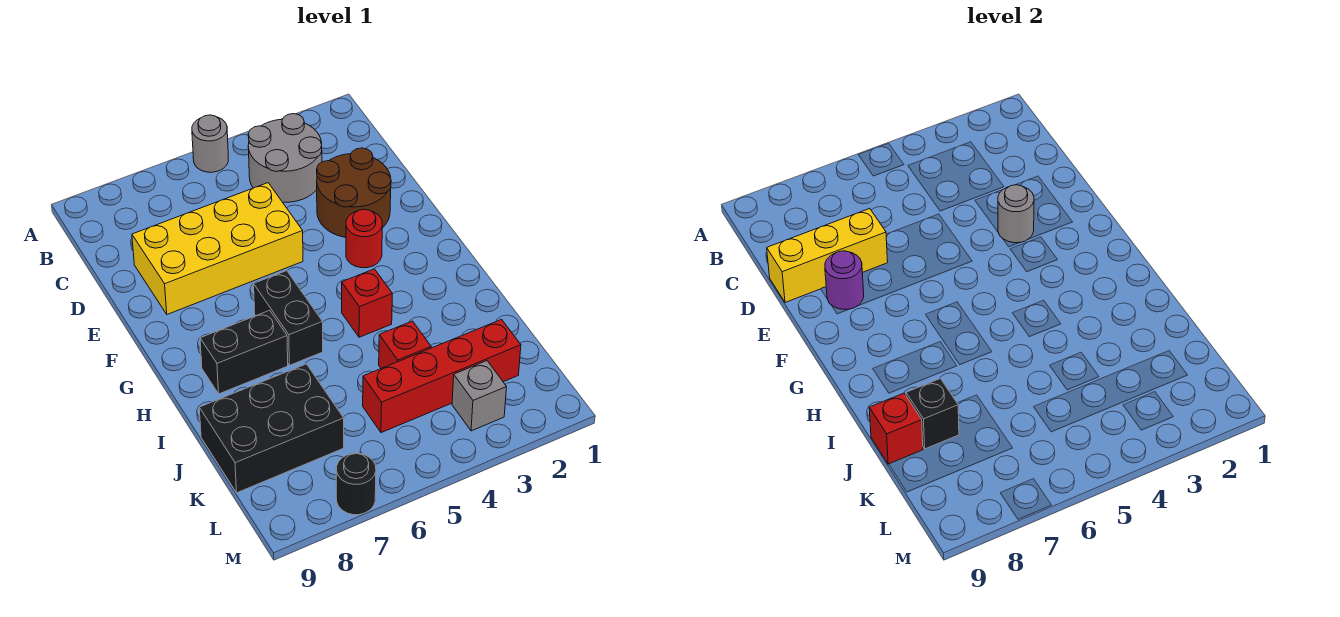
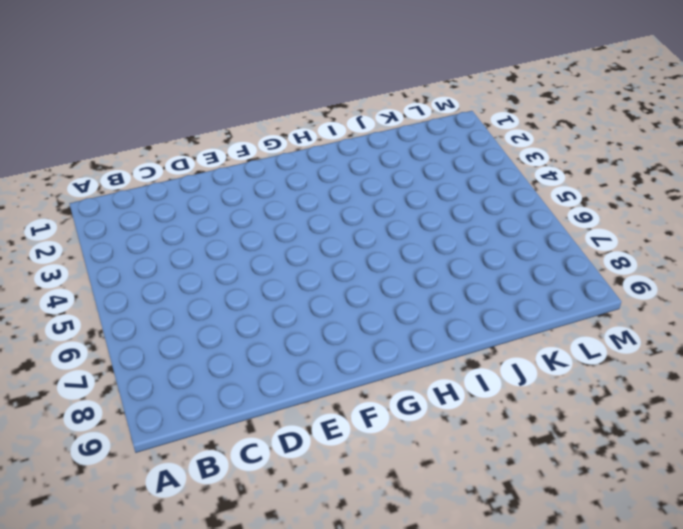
none -> grey 1x1 round brick [192,115,228,172]
none -> grey 2x2 round brick [248,114,322,202]
none -> brown 2x2 round brick [317,148,391,237]

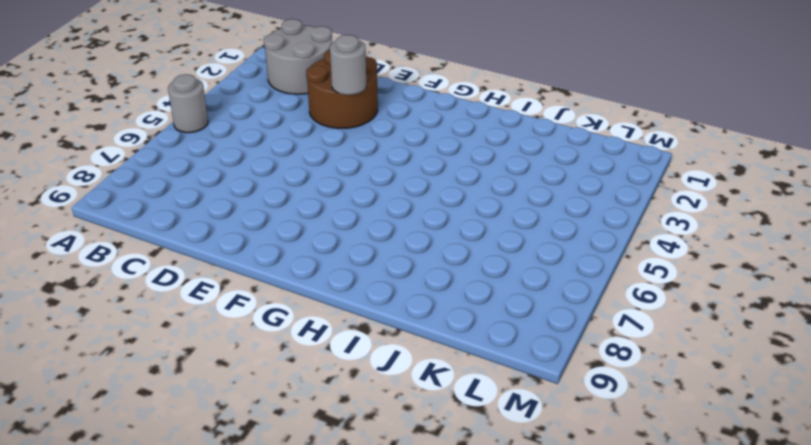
grey 2x2 round brick [264,19,332,94] -> grey 2x2 round brick moved to [248,114,322,202]
none -> yellow 2x4 brick [132,183,303,314]
none -> red 1x1 round brick [346,209,382,268]
none -> black 1x2 brick [254,271,323,365]

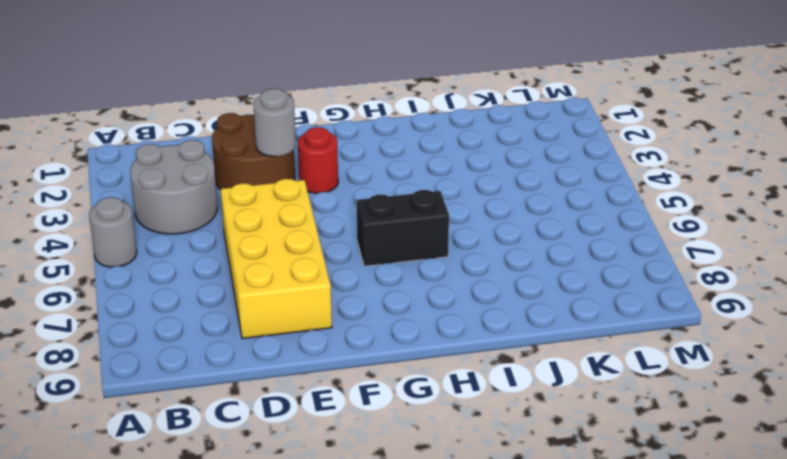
none -> red 1x1 brick [342,269,392,337]
none -> black 1x2 brick [200,310,288,394]
none -> red 1x1 brick [379,321,431,368]

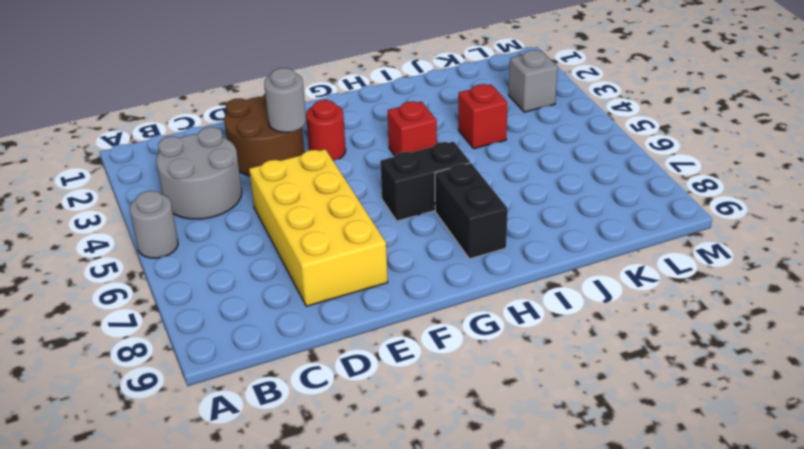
none -> black 2x3 brick [199,364,344,493]
none -> red 1x4 brick [363,320,521,433]
none -> black 1x1 round brick [336,453,376,515]

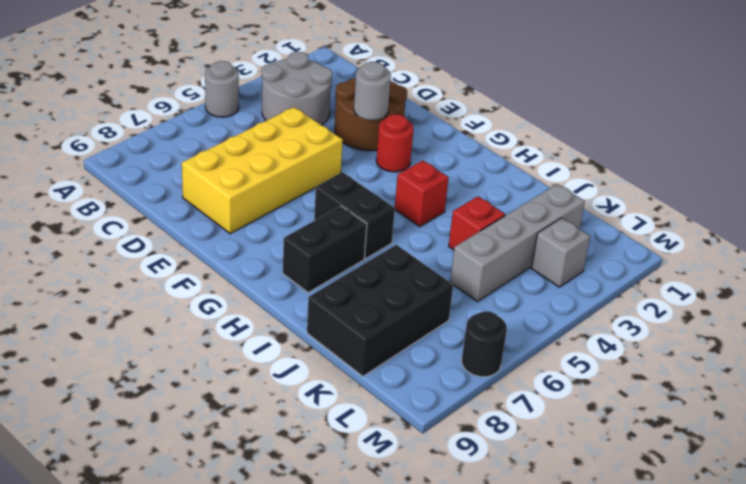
grey 1x4 brick [450,184,585,302] -> red 1x4 brick [363,320,521,433]
none -> yellow 1x3 brick [767,209,888,303]
none -> purple 1x1 round brick [825,251,864,309]
none -> black 1x1 brick [906,379,959,449]

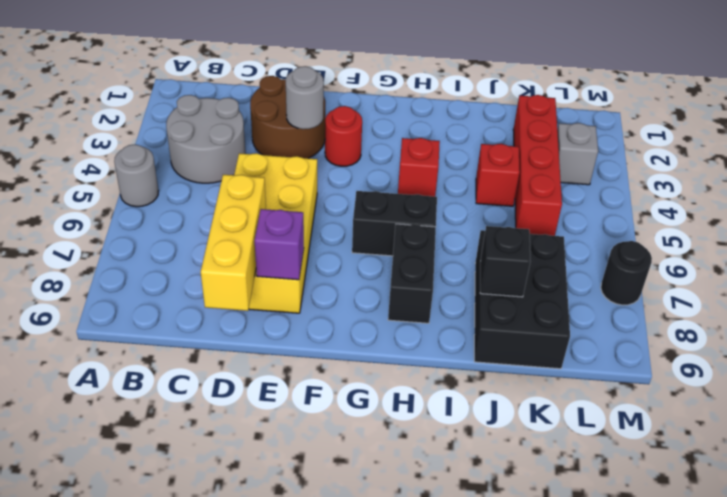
purple 1x1 brick [255,209,304,280] -> purple 1x1 round brick [825,251,864,309]
none -> red 1x1 brick [869,393,923,464]

